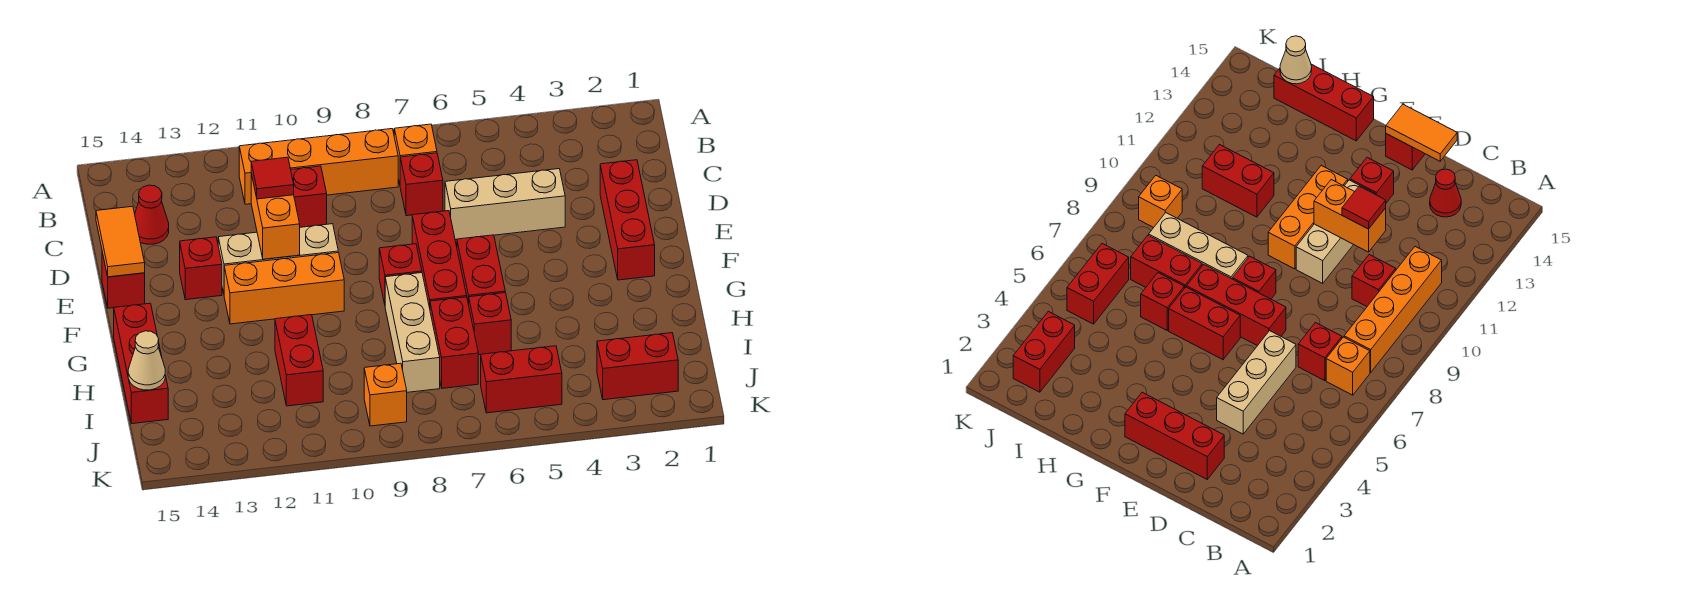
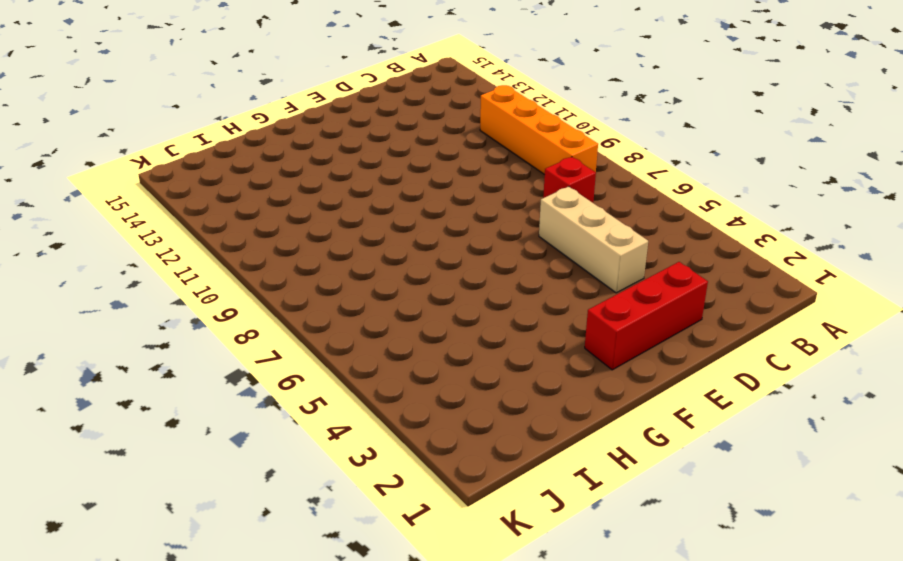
none -> orange 1x1 brick [394,124,437,184]
none -> red 1x1 brick [291,166,327,227]
none -> red 1x1 cone [135,185,169,244]

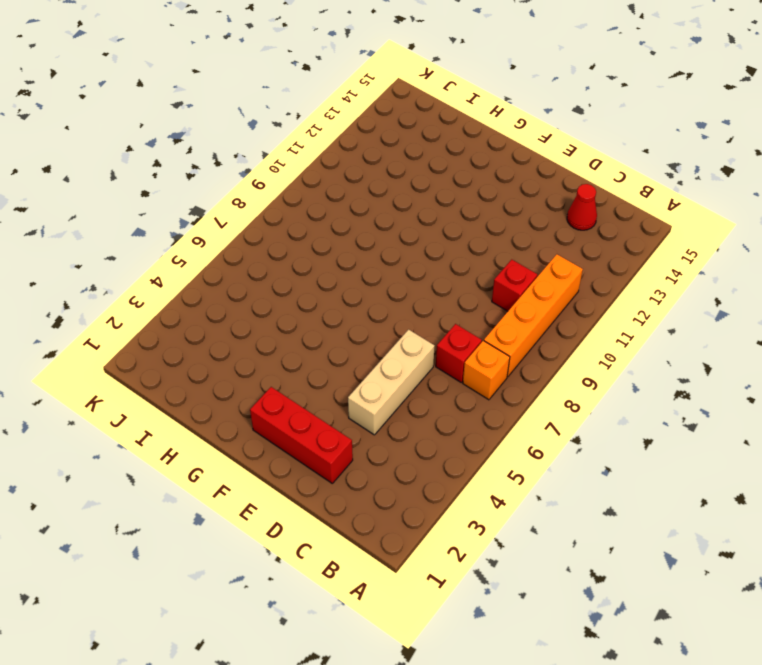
none -> red 1x3 brick [412,211,467,308]
none -> tan 1x3 brick [218,224,338,293]
none -> red 1x1 brick [180,237,222,300]

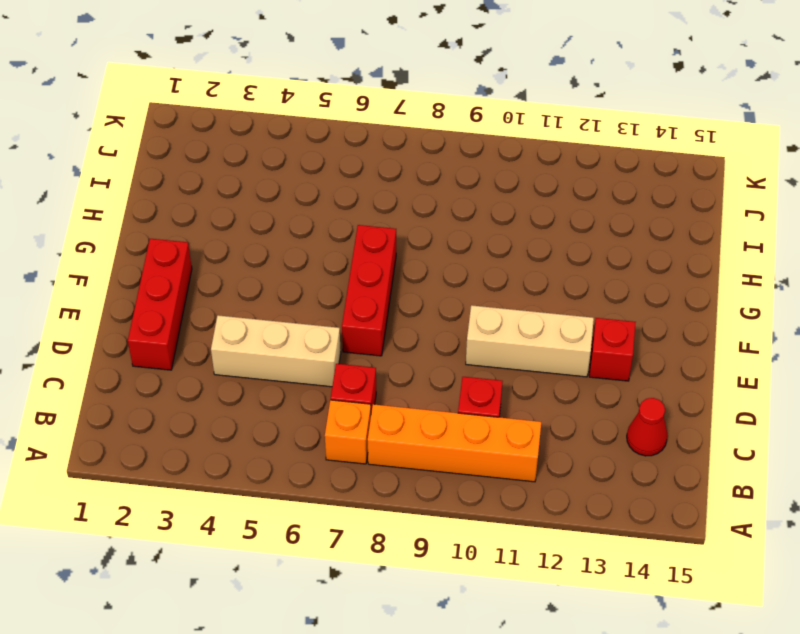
none -> red 1x1 brick [102,252,145,308]
none -> red 1x2 brick [457,235,505,304]
none -> red 1x1 brick [379,244,422,304]

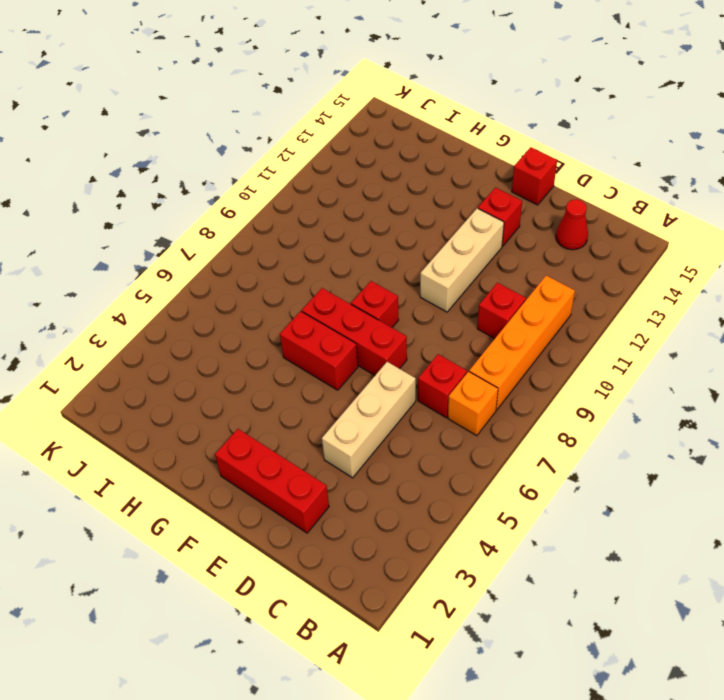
none -> orange 1x3 brick [224,253,344,324]
none -> tan 1x3 brick [385,273,440,392]
none -> red 1x3 brick [114,303,168,424]

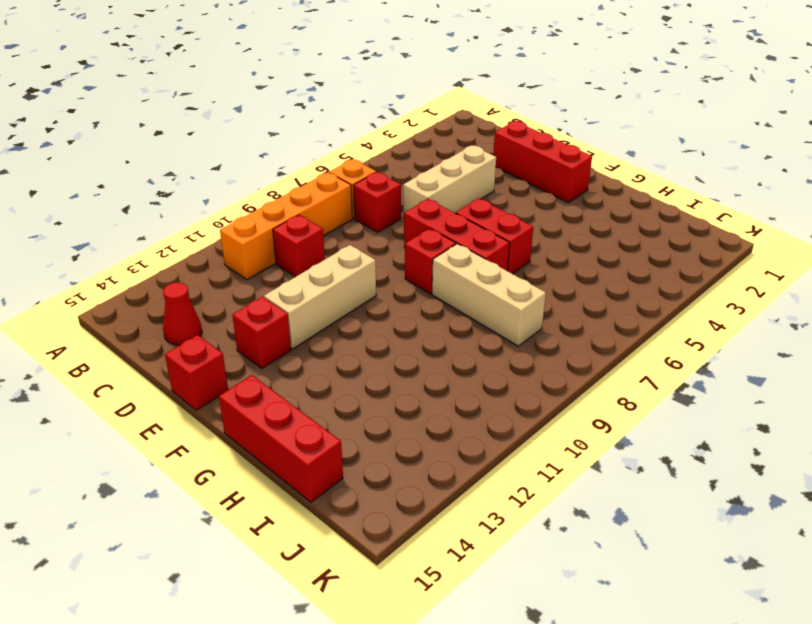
none -> orange 1x3 brick [224,253,344,324]
none -> red 1x1 brick [469,293,511,355]
none -> red 1x2 brick [430,297,478,388]

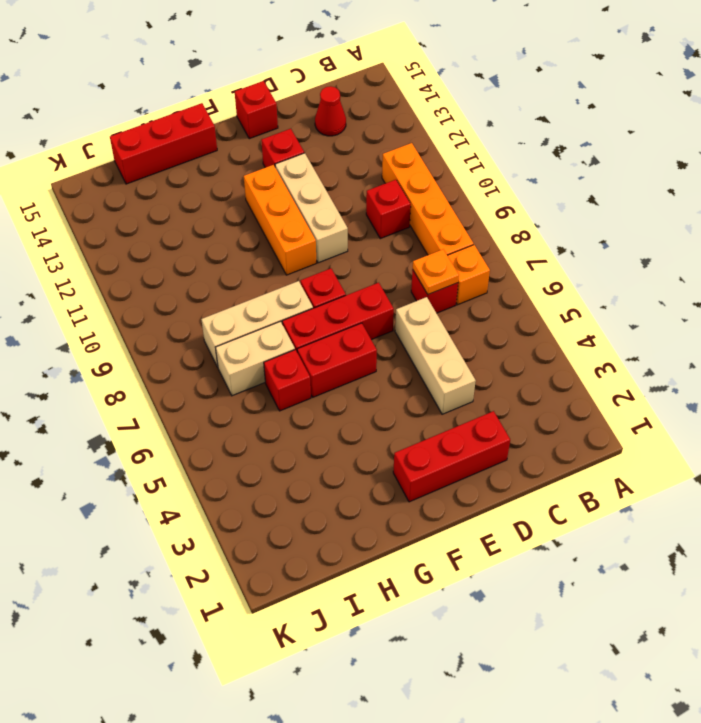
orange 1x1 plate [413,249,459,294] -> none
tan 1x2 brick [215,321,295,396] -> red 1x2 brick [430,297,478,388]
none -> red 1x2 brick [275,315,323,406]
none -> red 1x2 brick [597,333,678,400]
none -> red 1x2 brick [481,346,562,413]

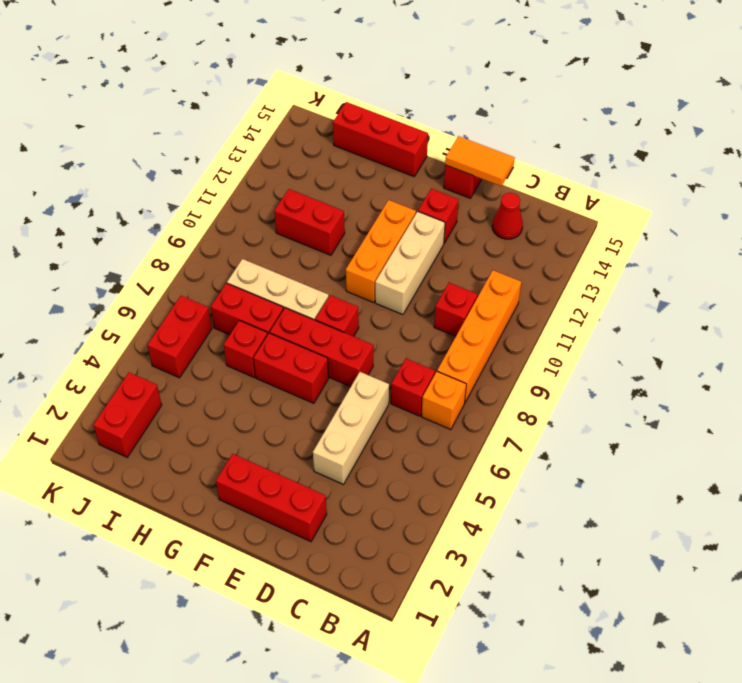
none -> orange 1x1 brick [364,363,407,426]
none -> orange 1x2 brick [251,174,300,259]
none -> tan 1x1 cone [128,331,165,390]

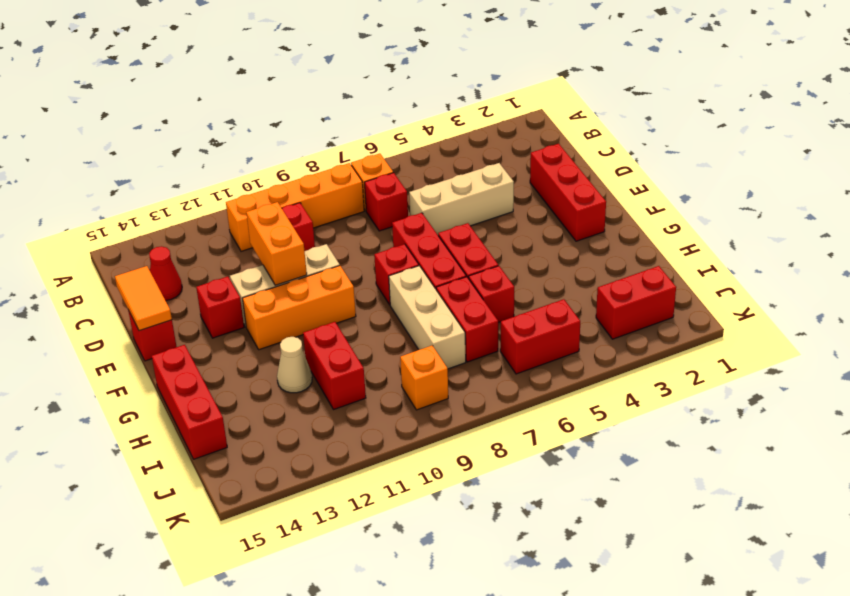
tan 1x1 cone [277,337,312,393] -> tan 1x1 cone moved to [128,331,165,390]
none -> red 1x1 tile [251,157,294,199]

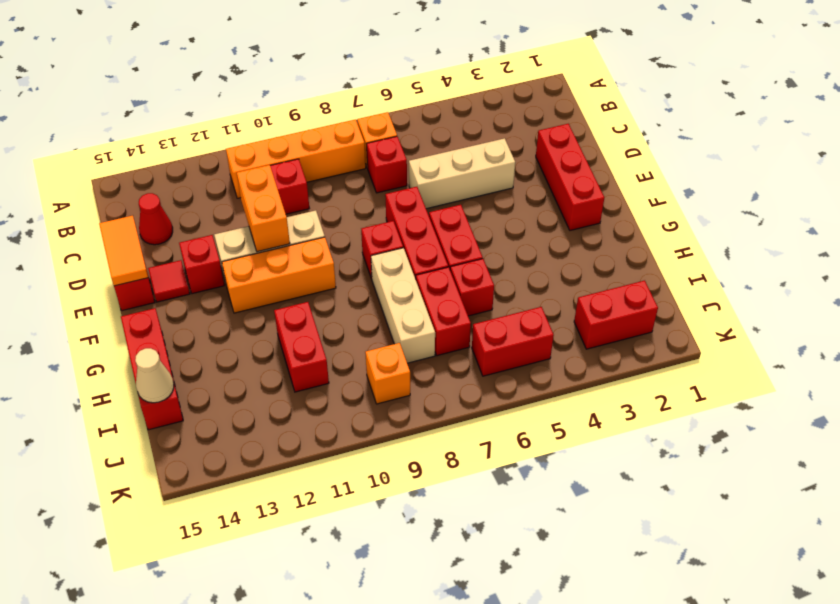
red 1x1 tile [148,260,190,302] -> red 1x1 tile moved to [251,157,294,199]

